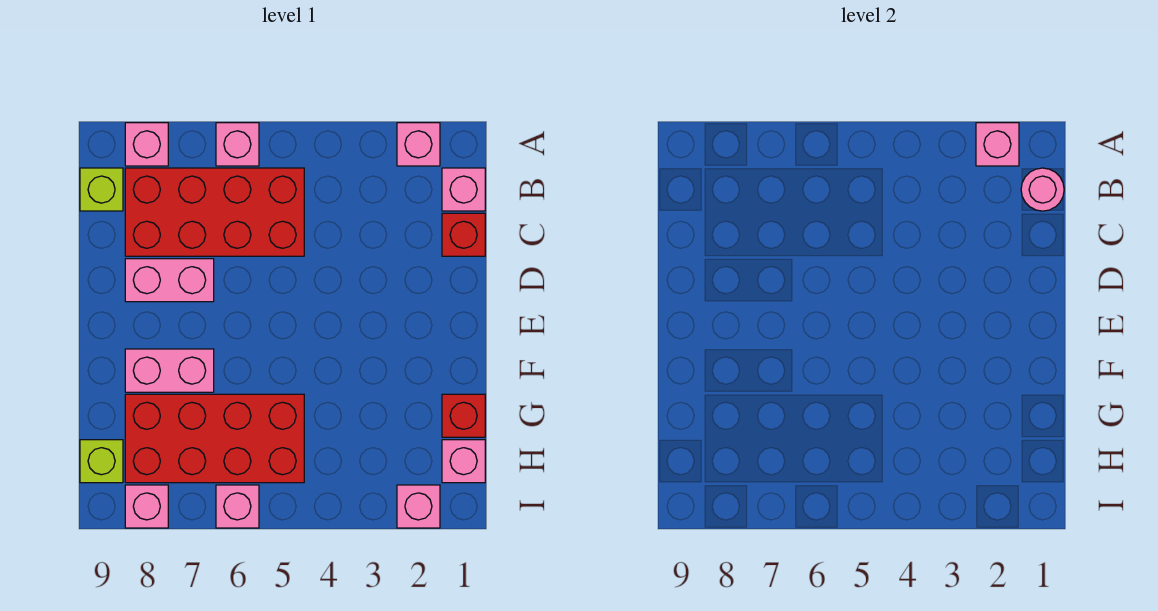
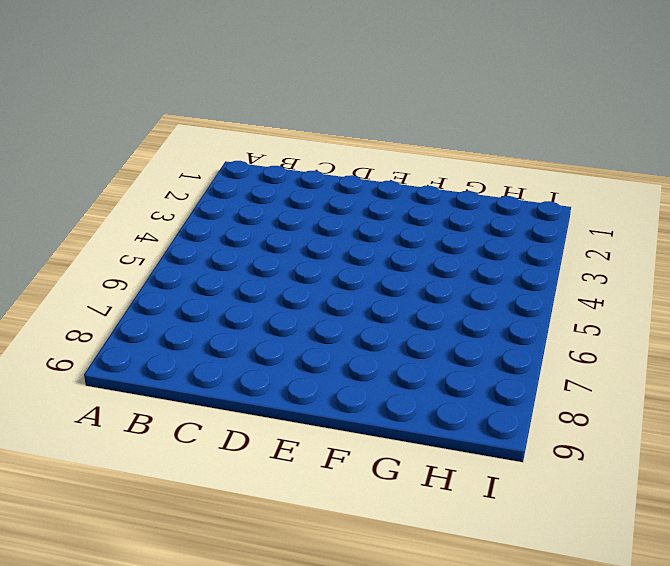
none -> pink 1x1 brick [397,123,440,166]
none -> pink 1x1 brick [216,123,259,166]
none -> pink 1x1 brick [125,123,168,166]

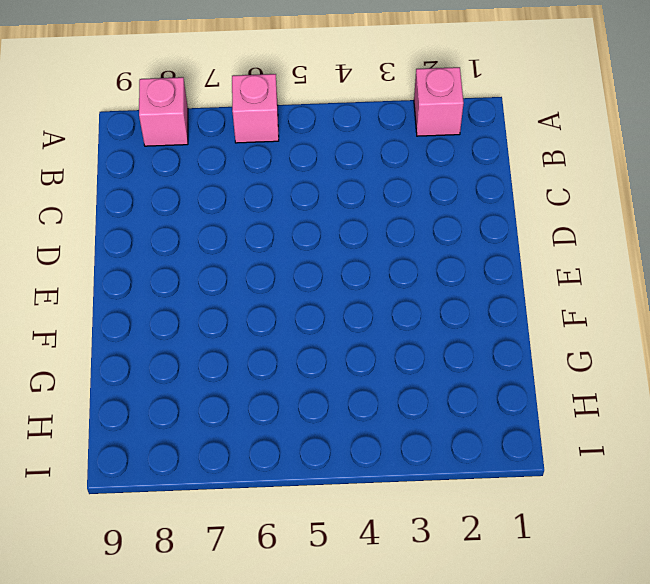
none -> pink 1x1 brick [442,168,485,211]
none -> red 2x4 brick [125,168,304,256]
none -> lime 1x1 brick [80,168,123,211]

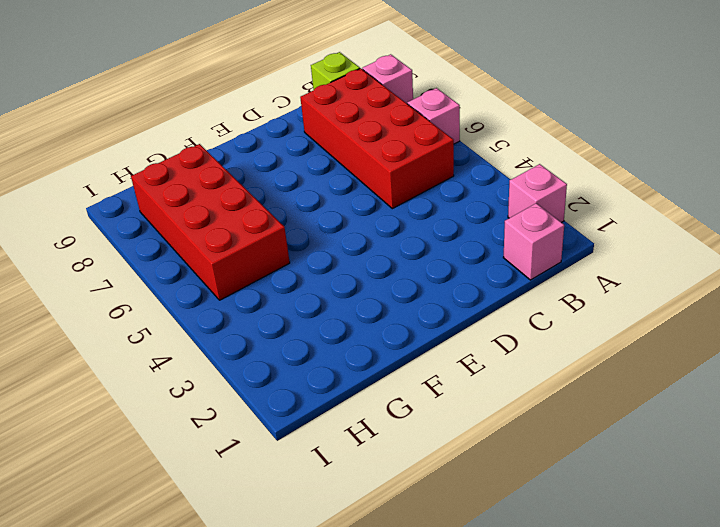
none -> red 1x1 brick [442,213,485,256]
none -> pink 1x2 brick [125,259,214,302]
none -> pink 1x2 brick [125,349,214,392]

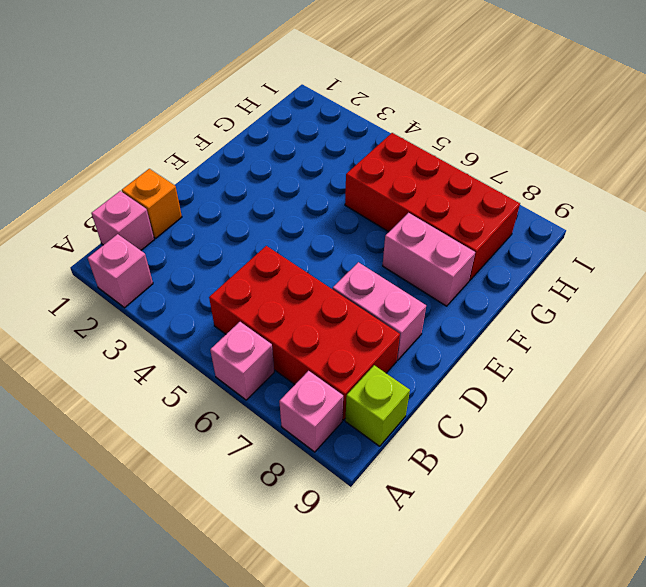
orange 1x1 brick [122,169,182,238] -> red 1x1 brick [442,213,485,256]
none -> red 1x1 brick [442,394,485,437]
none -> pink 1x1 brick [442,440,485,483]
none -> lime 1x1 brick [80,440,123,483]

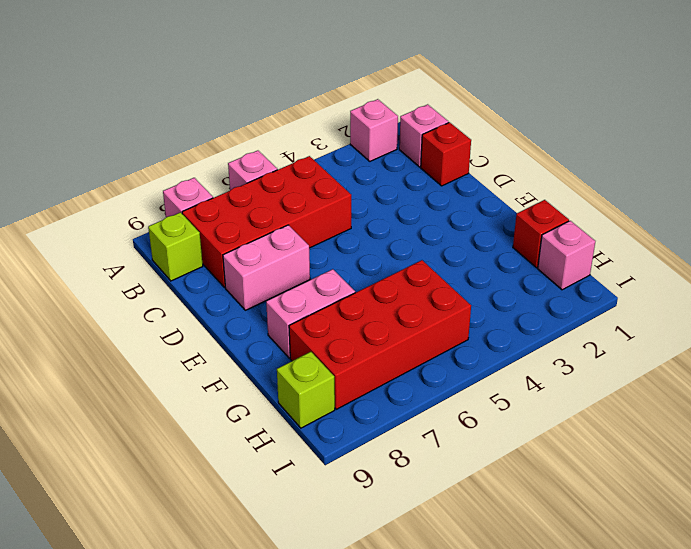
none -> pink 1x1 brick [397,485,440,528]
none -> pink 1x1 brick [216,485,259,528]
none -> pink 1x1 brick [125,485,168,528]

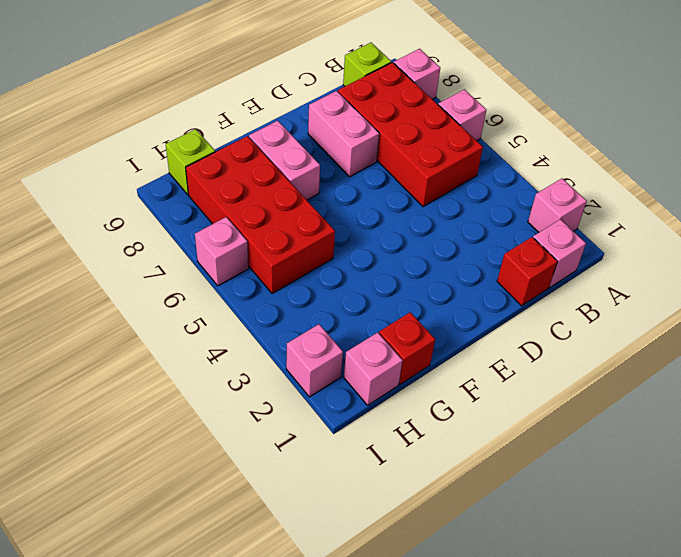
none -> pink 1x1 brick [125,485,168,528]
none -> pink 1x1 brick [976,123,1019,166]
none -> pink 1x1 round brick [1021,168,1064,211]

